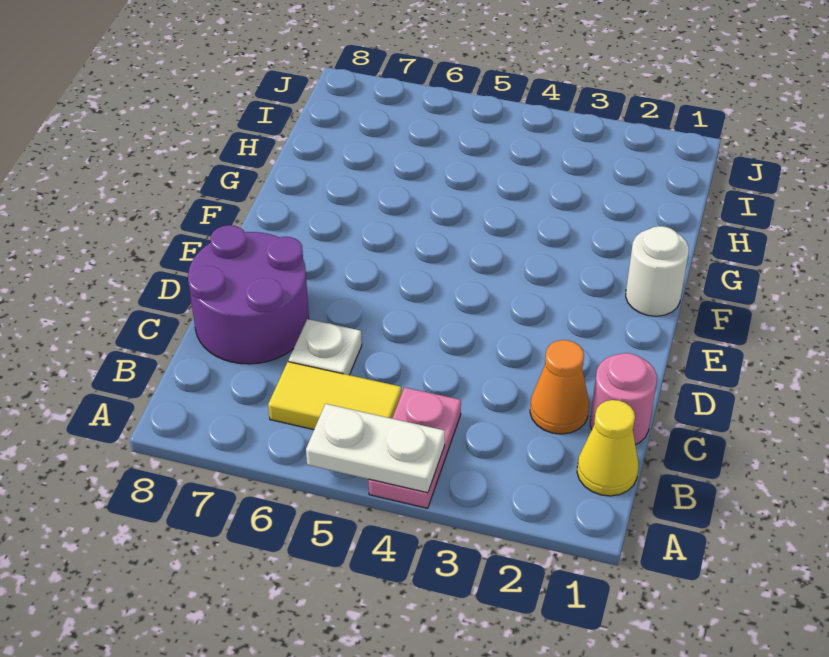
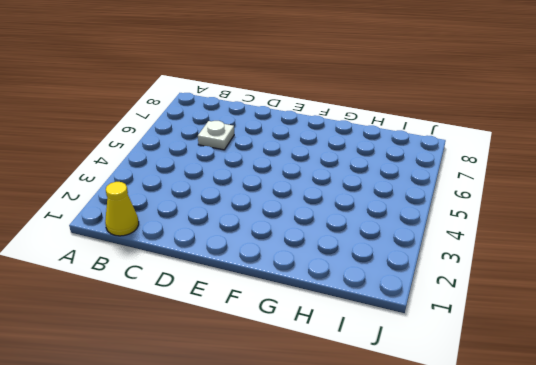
none -> pink 1x2 plate [369,387,461,508]
none -> yellow 1x2 tile [268,362,402,430]

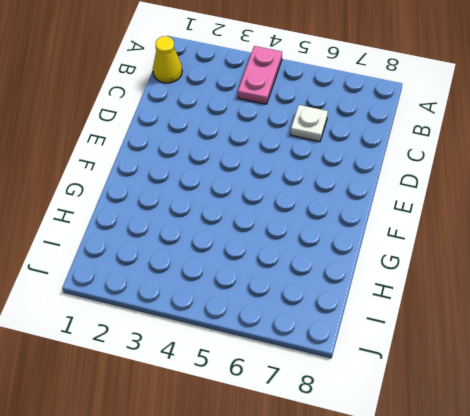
none -> yellow 1x2 tile [268,362,402,430]
none -> pink 1x1 round brick [590,353,657,445]

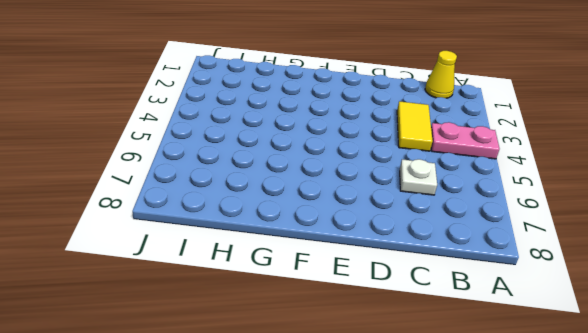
yellow 1x2 tile [397,101,433,151] -> yellow 1x2 tile moved to [268,362,402,430]
none -> pink 1x1 round brick [590,353,657,445]
none -> orange 1x1 cone [530,340,589,434]

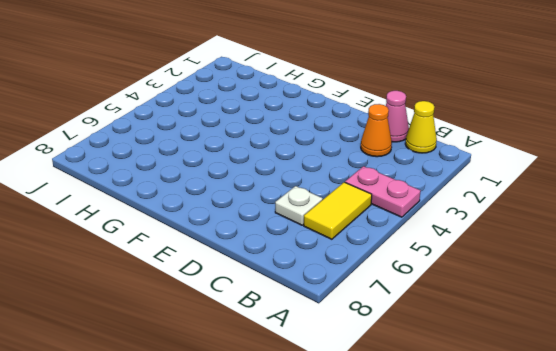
pink 1x1 cone [386,91,409,142] -> pink 1x1 round brick [590,353,657,445]
none -> purple 2x2 round brick [188,225,309,364]
none -> white 1x1 round brick [626,226,689,316]

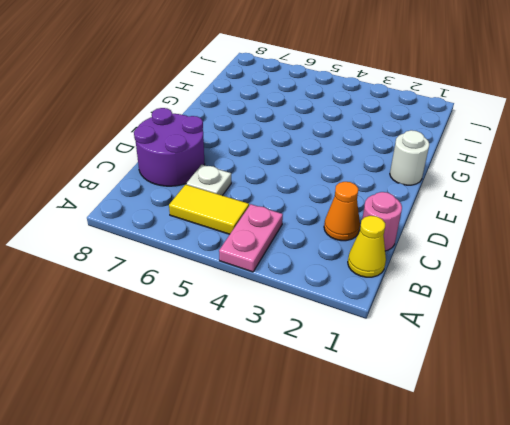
none -> white 1x2 plate [306,404,445,493]

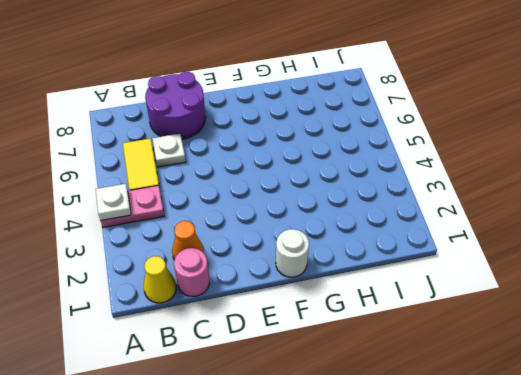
white 1x1 plate [96,184,131,221] -> white 1x2 plate [306,404,445,493]

